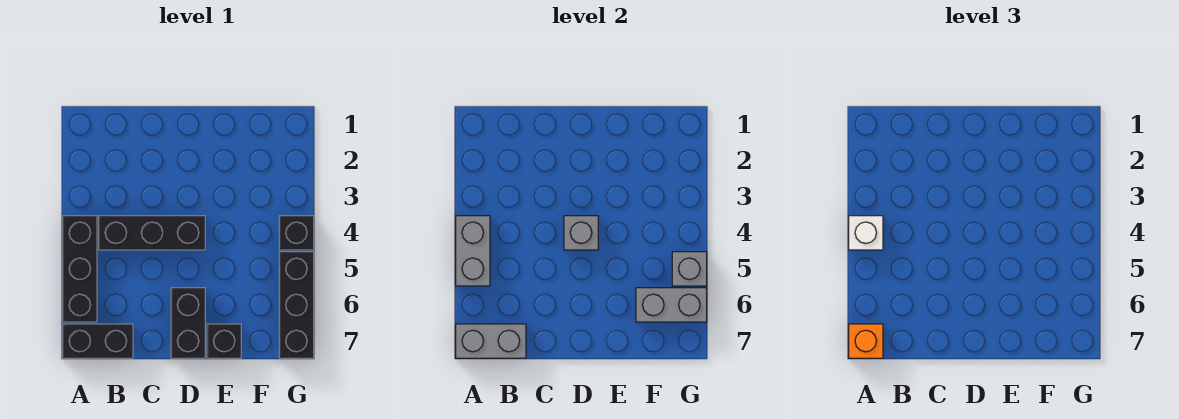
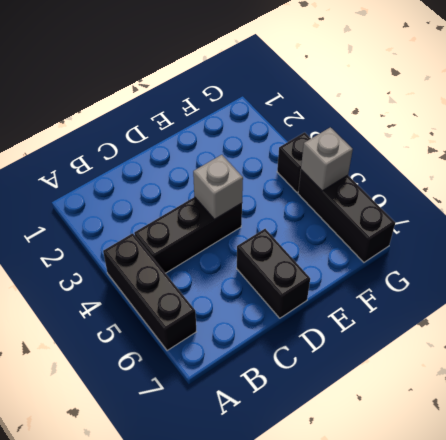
none -> black 1x2 brick [63,324,133,358]
none -> black 1x1 brick [207,324,241,358]
none -> grey 1x2 brick [456,216,490,286]

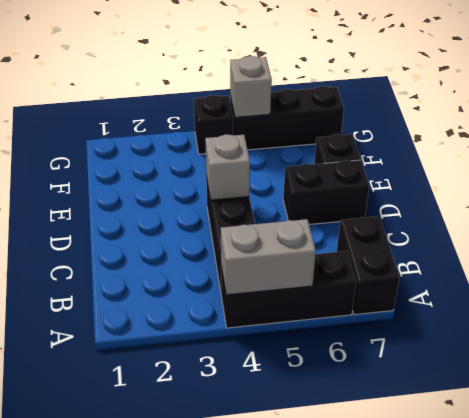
none -> grey 1x2 brick [456,324,526,358]
none -> grey 1x2 brick [636,288,707,322]
none -> white 1x1 brick [849,216,883,250]

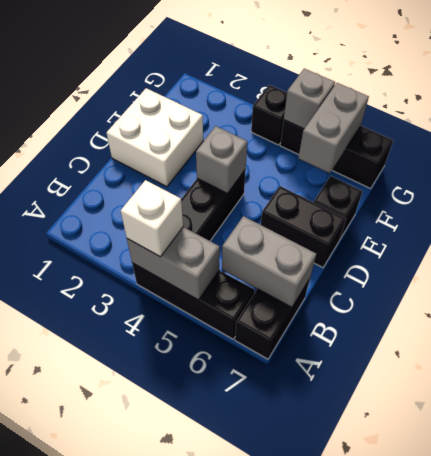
grey 1x2 brick [222,216,316,307] -> grey 1x2 brick turned to [456,324,526,358]
white 2x2 brick [107,88,203,187] -> none
none -> orange 1x1 brick [849,324,883,358]

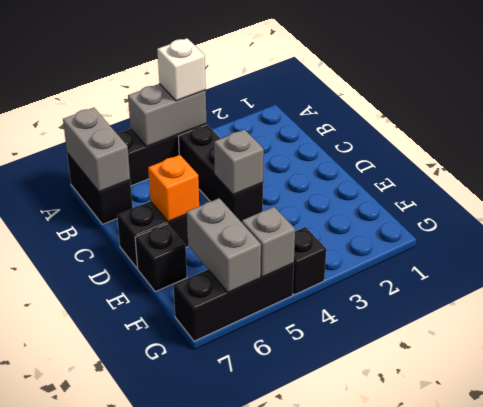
orange 1x1 brick [148,155,199,222] -> orange 1x1 brick moved to [849,324,883,358]

